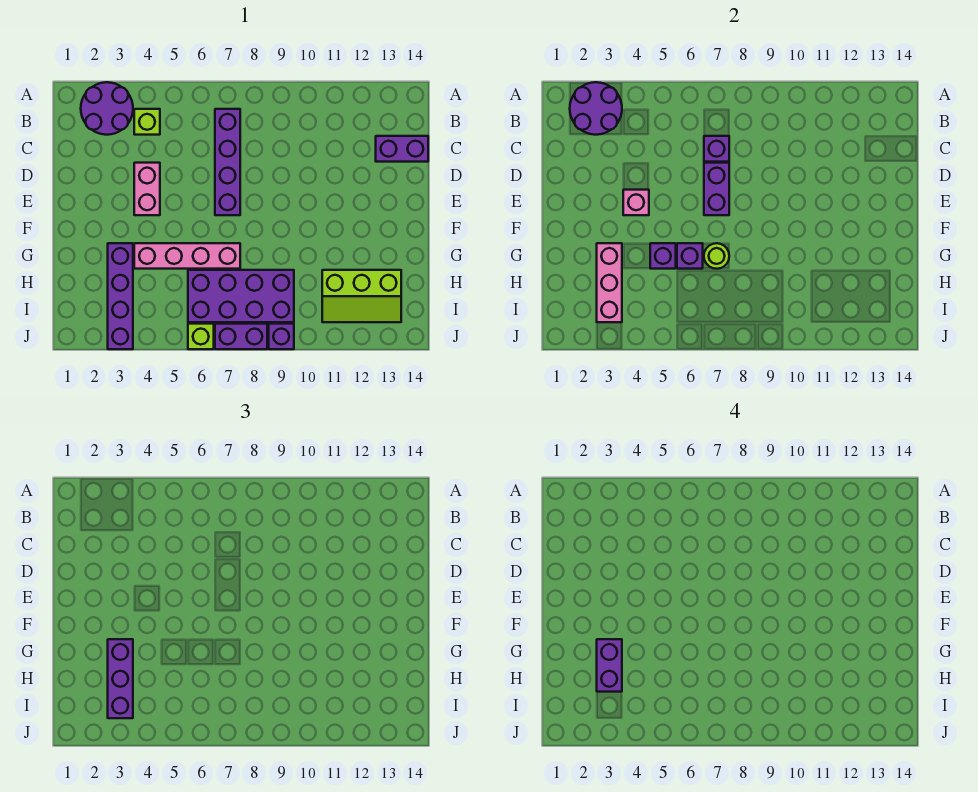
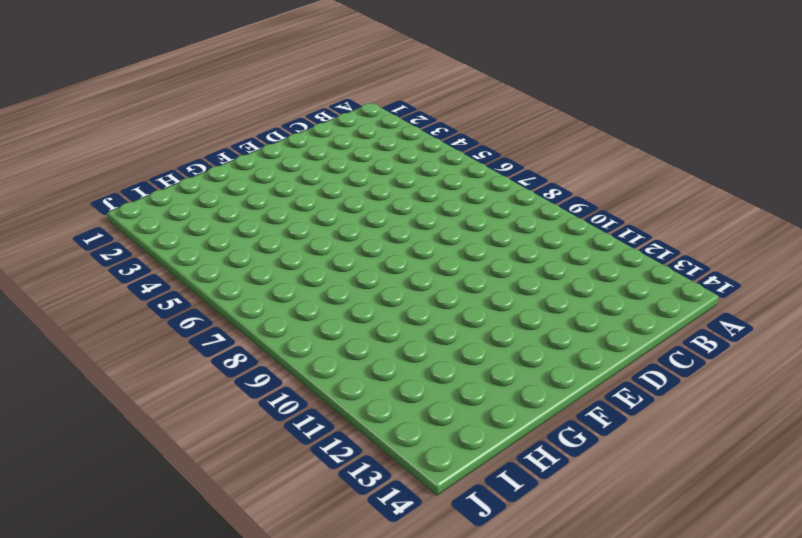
none -> purple 2x2 round brick [81,82,133,135]
none -> lime 1x1 brick [134,109,160,135]
none -> purple 1x4 brick [215,109,240,215]

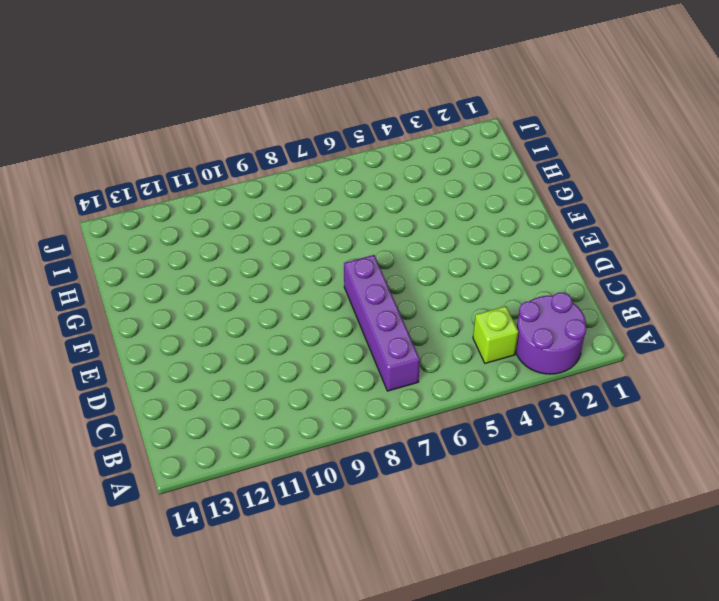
none -> purple 1x2 brick [376,136,428,162]
none -> pink 1x2 brick [134,163,160,215]
none -> purple 1x4 brick [108,243,133,349]

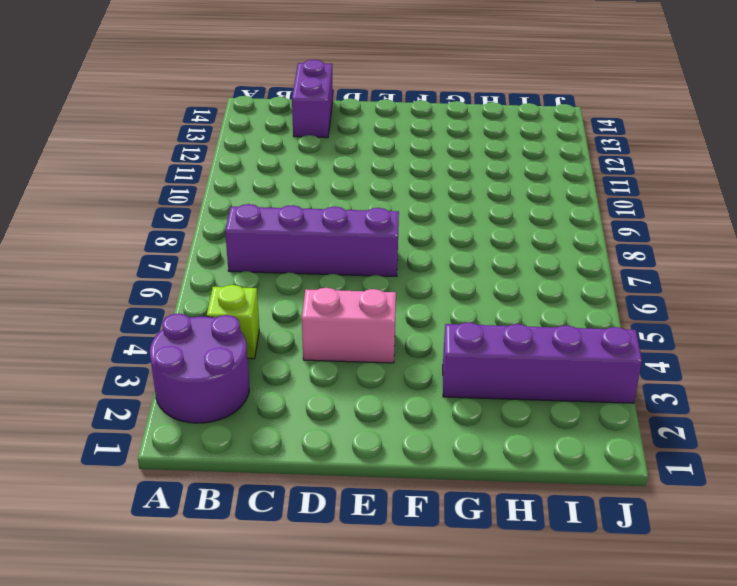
none -> pink 1x4 brick [134,243,240,269]
none -> purple 2x4 brick [188,270,294,322]
none -> lime 2x3 slope [322,270,401,322]

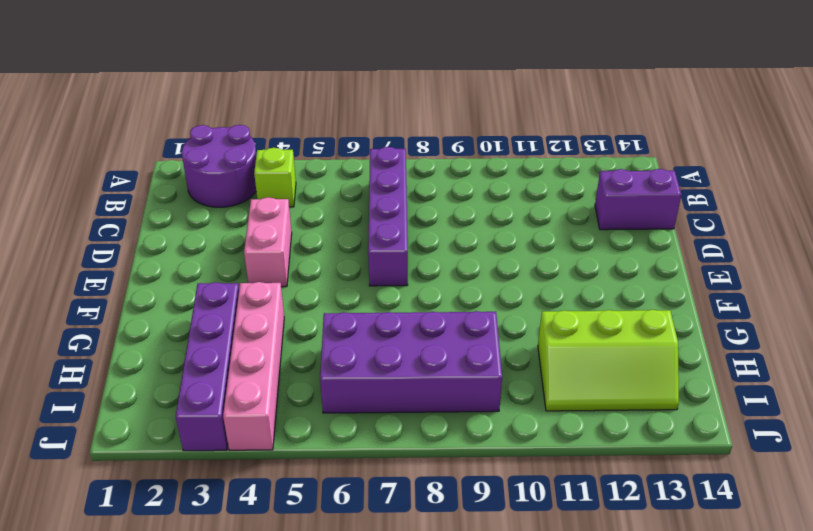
pink 1x4 brick [223,282,284,450] -> pink 1x4 brick turned to [134,243,240,269]
none -> lime 1x1 brick [188,324,214,349]
none -> purple 1x2 brick [215,324,267,349]
none -> purple 1x1 brick [269,324,294,349]

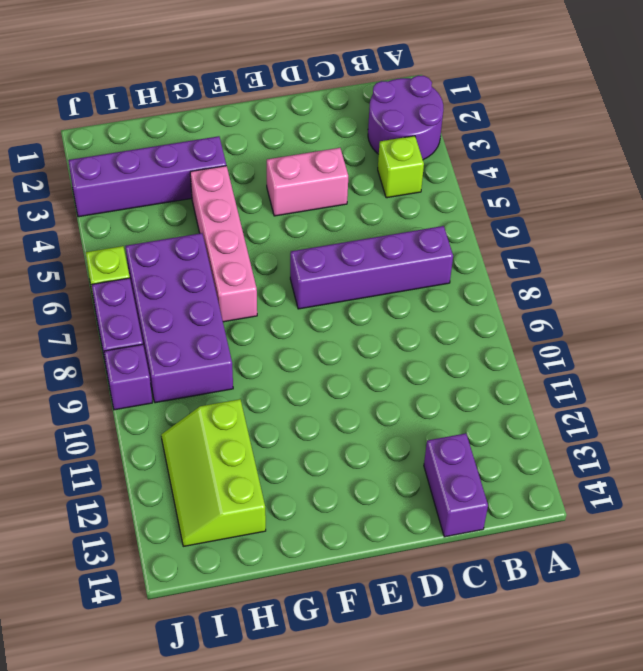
none -> purple 2x2 round brick [570,82,622,135]
none -> purple 1x1 brick [704,136,729,162]
none -> purple 1x2 brick [704,163,729,215]

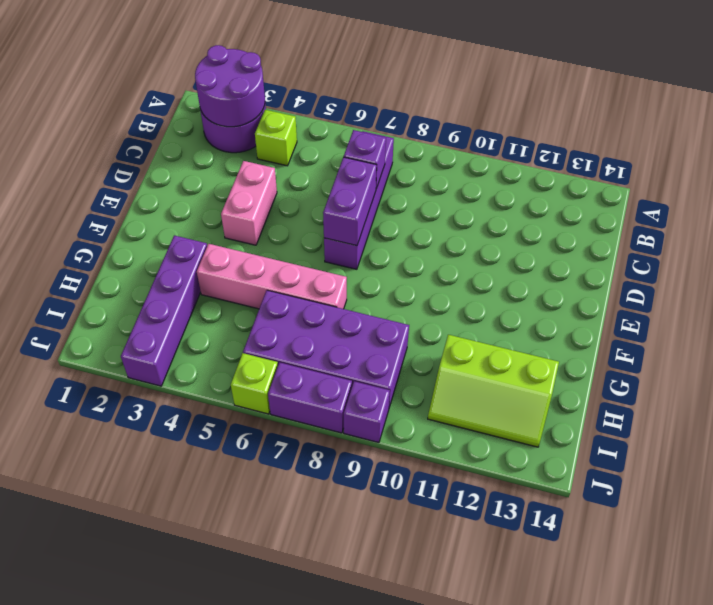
none -> purple 1x2 brick [376,136,428,162]
none -> pink 1x1 brick [623,190,649,215]
none -> pink 1x3 brick [597,243,622,322]

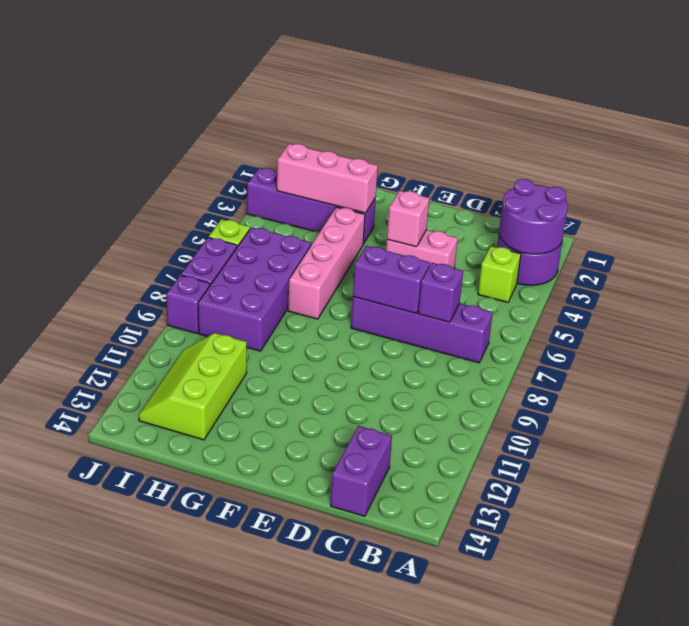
none -> purple 1x1 brick [650,243,676,269]
none -> purple 1x1 brick [677,243,703,269]
none -> lime 1x1 round brick [704,243,729,269]

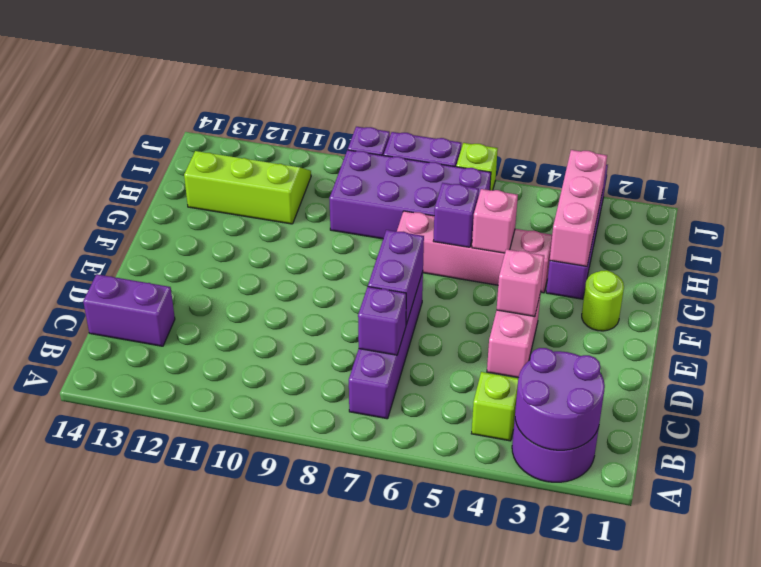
lime 1x1 round brick [582,270,624,331] -> lime 1x1 round brick moved to [704,243,729,269]
pink 1x1 brick [472,189,518,253] -> purple 1x1 brick [650,243,676,269]
none -> purple 1x3 brick [108,639,133,718]
none -> purple 1x2 brick [597,639,622,692]

